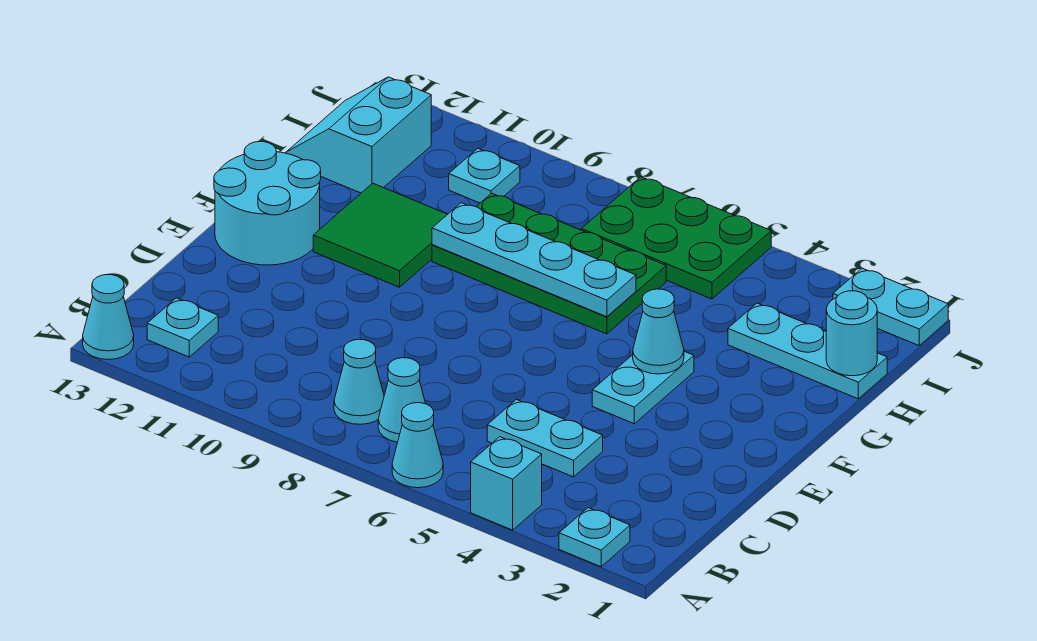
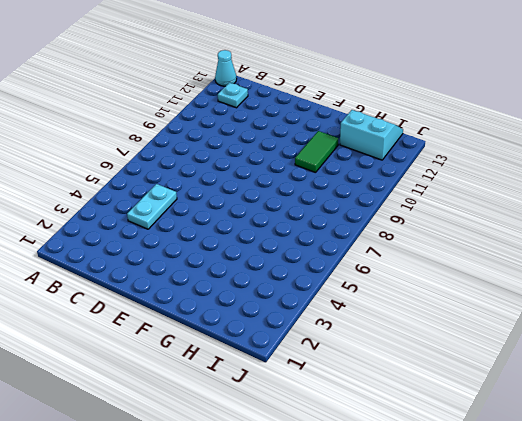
green 1x2 tile [295,131,339,173] -> green 2x2 tile [313,183,448,287]
none -> cyan 1x1 plate [559,508,630,567]
none -> cyan 1x1 brick [471,437,542,530]
none -> cyan 1x1 cone [392,403,443,488]

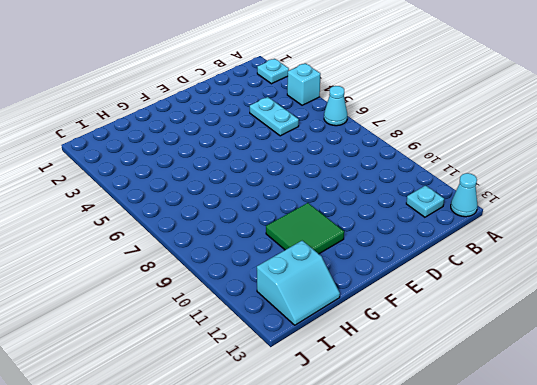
none -> cyan 1x1 cone [378,358,426,442]
none -> cyan 1x1 cone [334,339,384,424]
none -> cyan 1x2 plate [592,351,694,424]

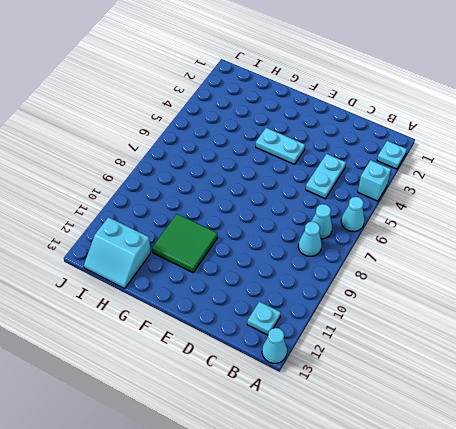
none -> cyan 2x2 round brick [214,142,321,265]
none -> green 2x4 plate [432,193,666,334]
none -> cyan 1x3 plate [728,303,887,399]

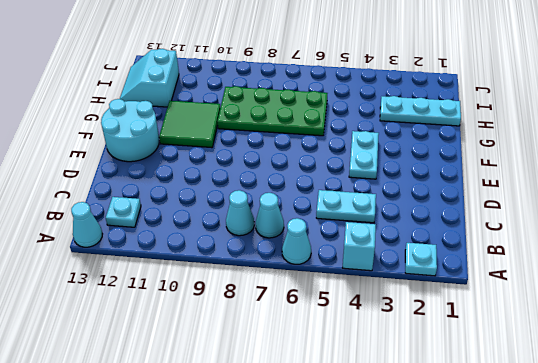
none -> green 2x3 plate [581,177,771,299]
none -> cyan 1x1 plate [449,148,520,203]
none -> cyan 1x2 plate [833,268,948,345]

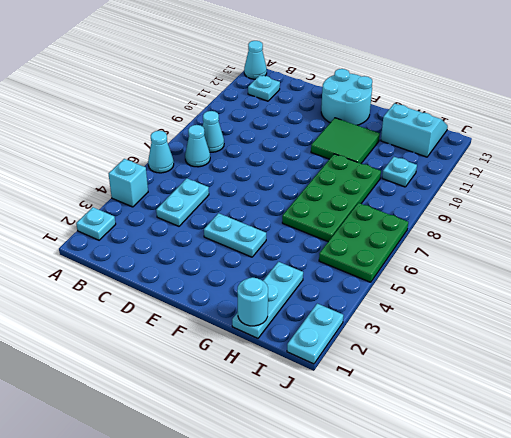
none -> cyan 1x1 cone [633,289,684,374]
none -> cyan 1x4 plate [432,203,636,317]

